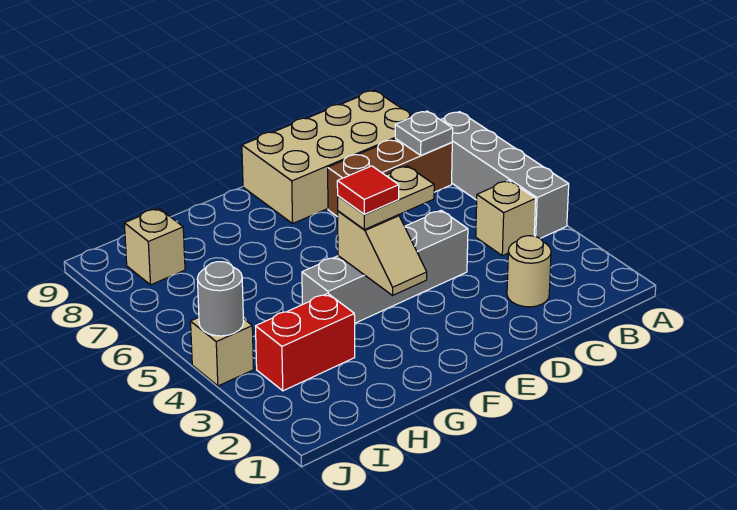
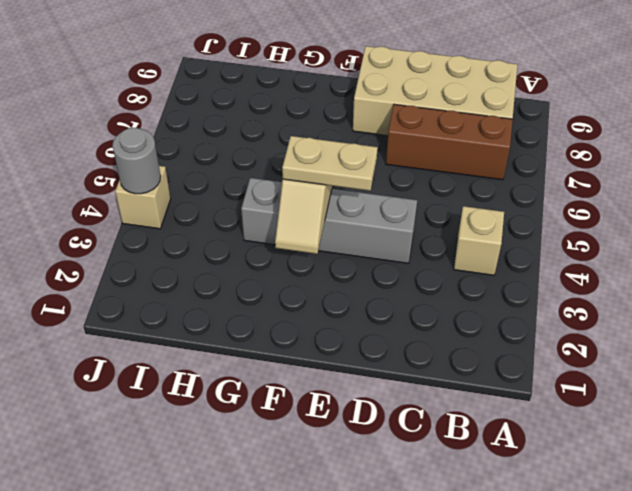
none -> grey 1x4 brick [441,112,569,238]
none -> tan 1x1 round brick [507,236,551,307]
none -> red 1x2 brick [256,293,355,391]

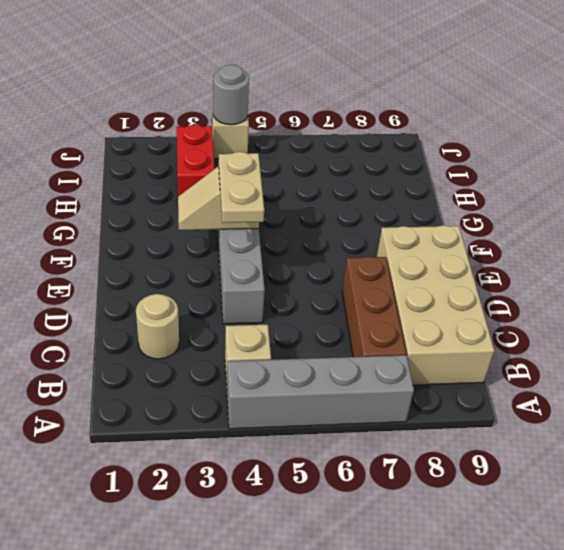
none -> tan 1x1 brick [124,209,185,285]
none -> grey 1x1 plate [395,111,453,155]
none -> red 1x1 tile [337,166,399,214]

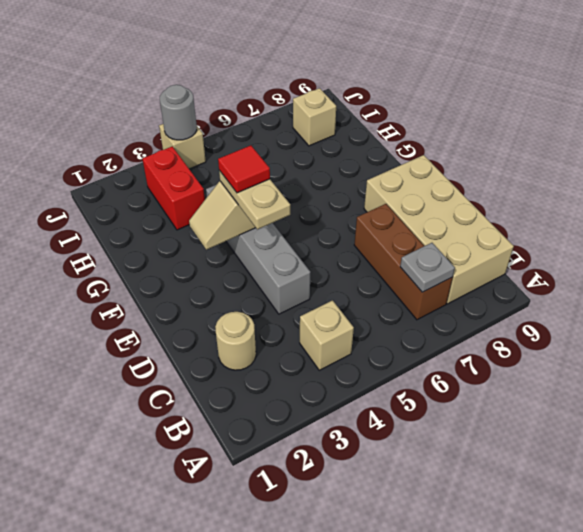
none -> grey 1x4 brick [441,112,569,238]

